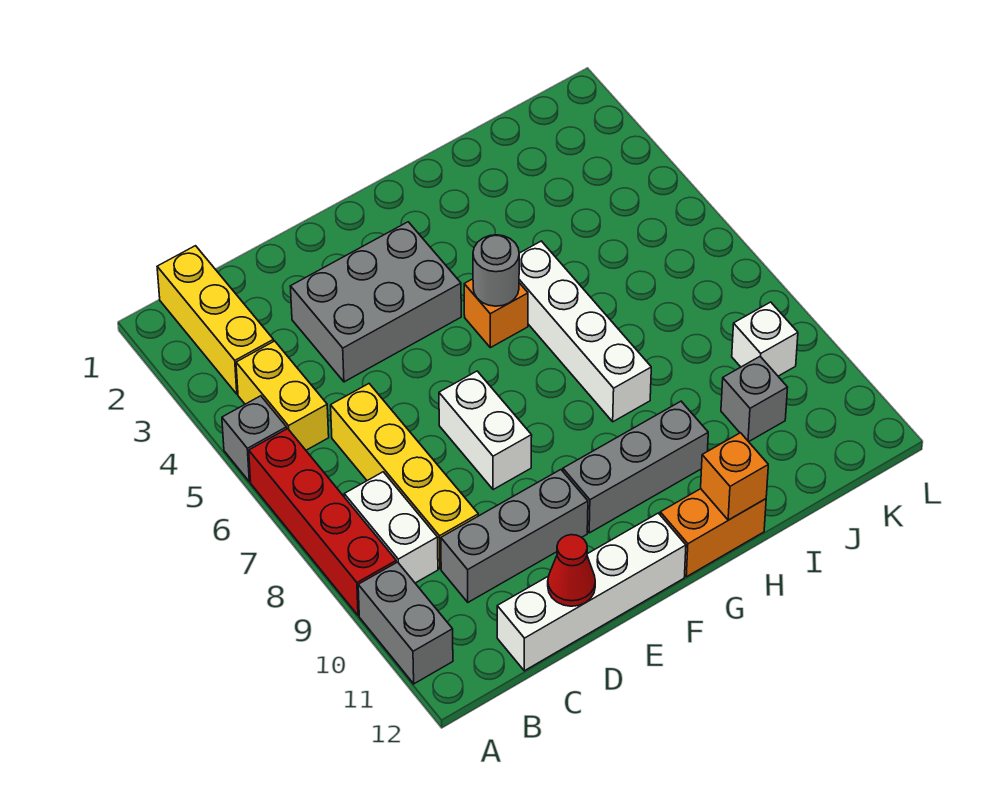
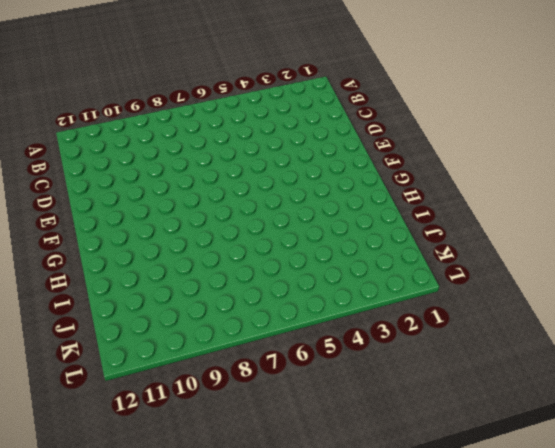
none -> grey 1x1 brick [222,396,287,482]
none -> red 1x4 brick [249,429,396,615]
none -> grey 1x2 brick [358,562,453,684]

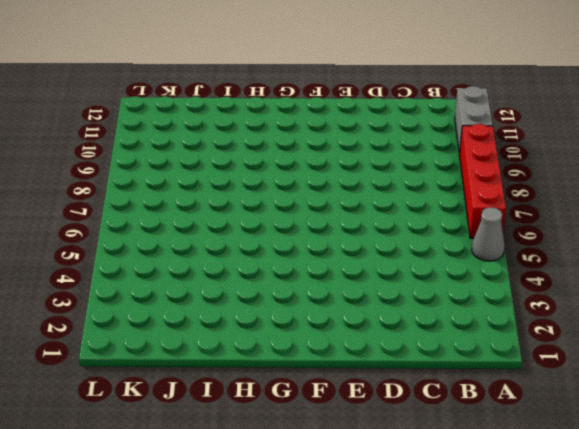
grey 1x1 cone [472,207,505,261] -> grey 1x1 brick [222,396,287,482]
none -> yellow 1x3 brick [157,246,274,394]
none -> yellow 1x2 brick [236,341,329,450]
none -> white 1x2 brick [344,472,438,583]

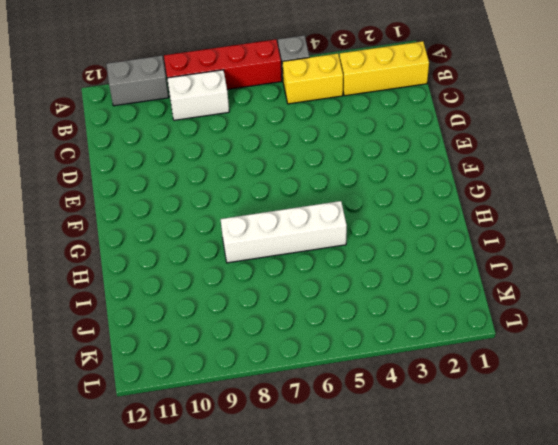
none -> yellow 1x4 brick [331,384,478,569]
none -> grey 1x3 brick [441,470,588,602]
none -> white 1x4 brick [497,513,686,671]

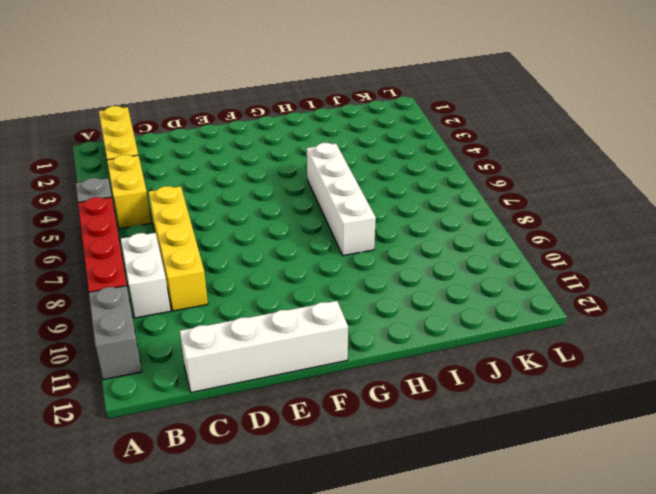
none -> grey 1x3 brick [441,470,588,602]
none -> grey 2x3 brick [290,222,461,382]
none -> white 1x2 brick [439,371,532,490]

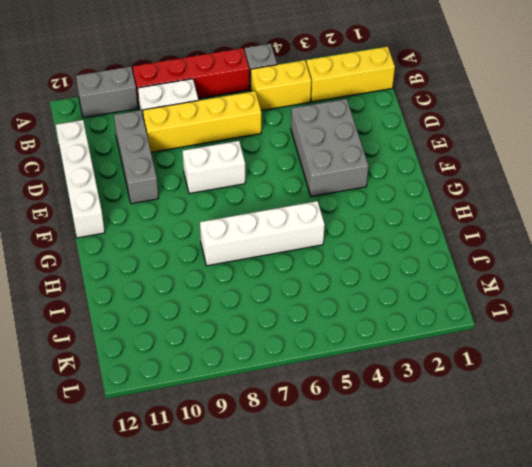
none -> grey 1x3 brick [563,401,708,533]
none -> orange 1x1 brick [464,279,528,348]
none -> orange 1x2 brick [660,489,766,577]

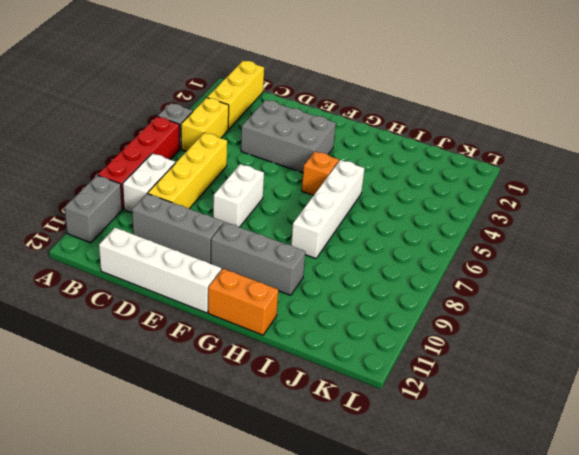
none -> grey 1x1 brick [721,357,788,442]
none -> white 1x1 brick [732,302,798,376]
none -> red 1x1 cone [548,535,595,606]

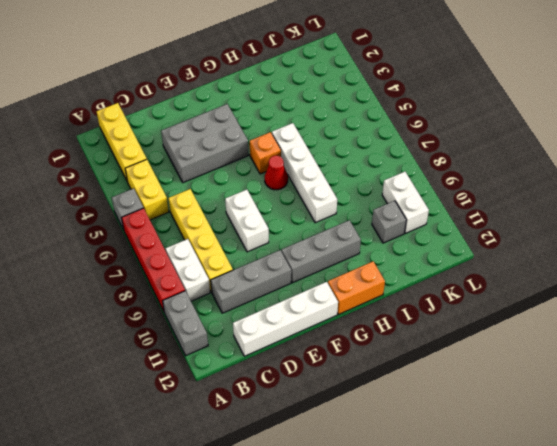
red 1x1 cone [265,155,288,190] -> red 1x1 cone moved to [548,535,595,606]
white 1x2 brick [382,172,429,233] -> white 1x1 brick [732,302,798,376]
none -> grey 1x1 round brick [473,235,519,306]
none -> orange 1x1 brick [701,433,768,520]

